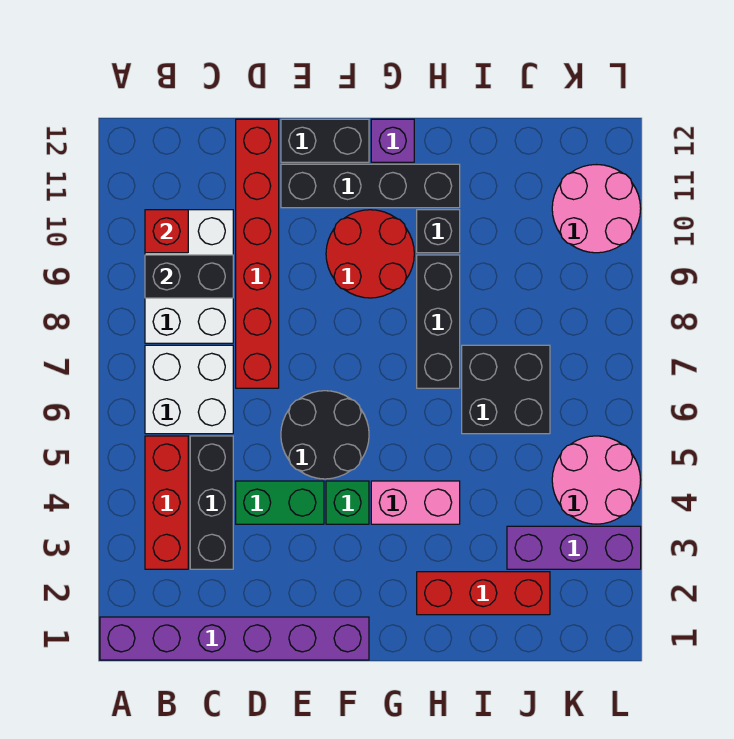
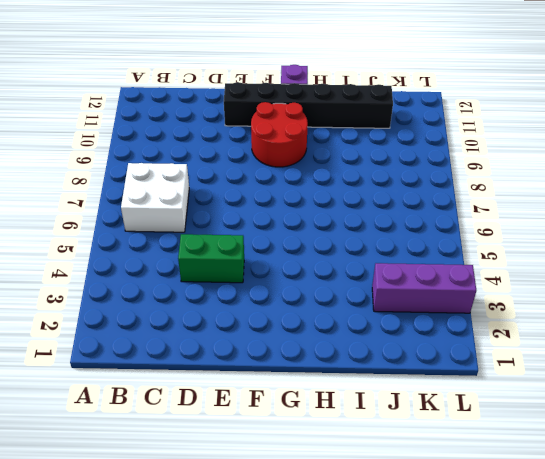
black 1x6 brick [224,82,393,128] -> black 1x4 brick [281,164,460,208]
none -> purple 1x6 brick [100,617,369,660]
none -> red 1x3 brick [145,436,188,569]
none -> white 2x3 brick [145,210,233,343]

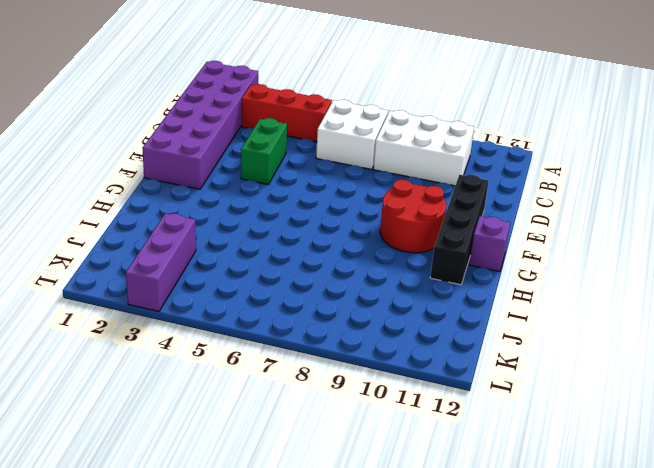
purple 2x6 brick [142,61,258,189] -> purple 1x6 brick [100,617,369,660]
none -> black 1x3 brick [190,436,233,569]
none -> red 1x6 brick [236,119,279,388]
none -> black 2x2 round brick [281,391,369,479]

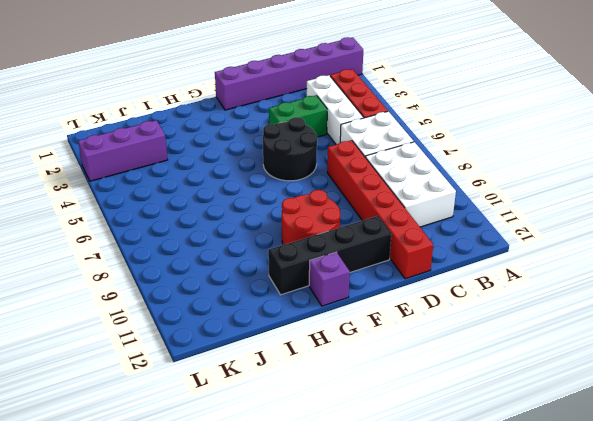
white 1x3 brick [307,75,364,145] -> black 1x3 brick [190,436,233,569]
none -> black 1x2 brick [281,119,369,162]
none -> green 1x1 brick [326,481,369,524]
none -> pink 1x2 brick [371,481,460,524]

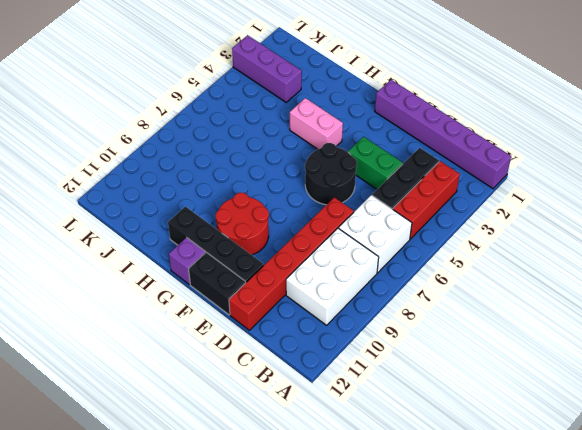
none -> green 1x1 brick [326,481,369,524]
none -> red 1x3 brick [417,572,550,615]
none -> black 1x3 brick [417,255,460,388]

